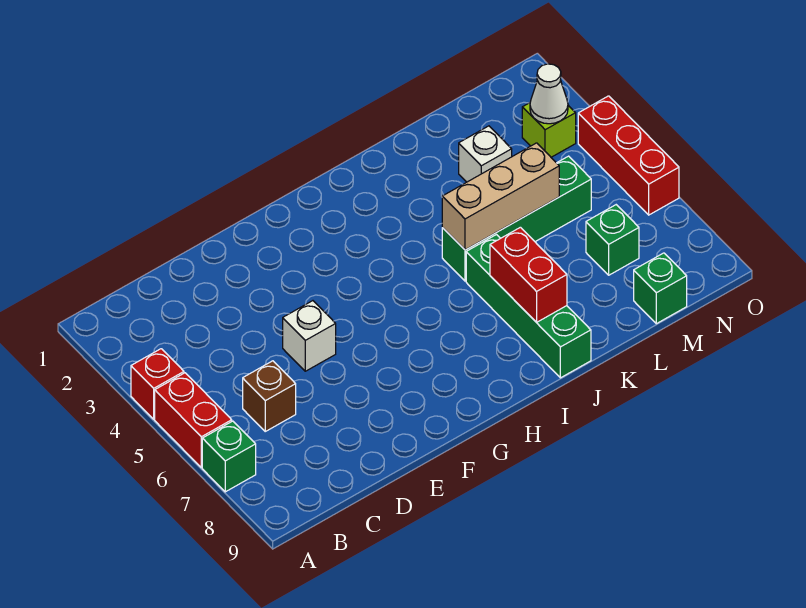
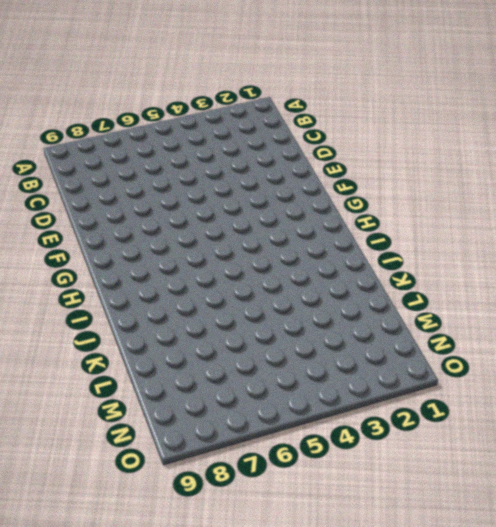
none -> red 1x1 brick [131,349,184,419]
none -> red 1x2 brick [155,373,232,468]
none -> green 1x1 brick [202,421,256,492]

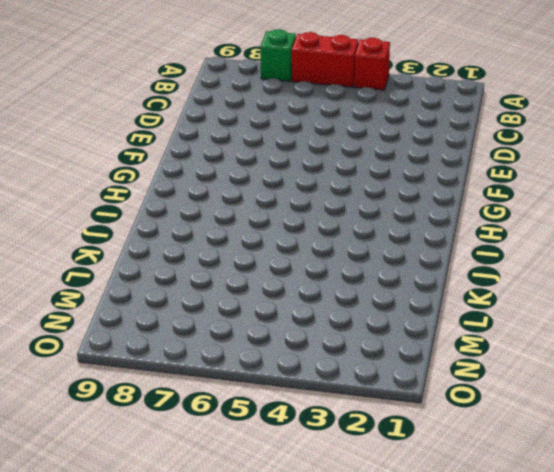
none -> brown 1x1 brick [243,361,296,431]
none -> white 1x1 brick [283,301,336,371]
none -> green 1x4 brick [442,156,591,281]

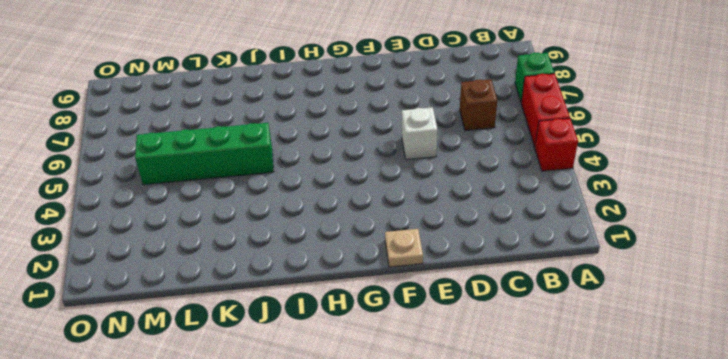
tan 1x1 plate [385,229,423,267] -> none
none -> green 1x4 brick [466,235,591,378]
none -> white 1x1 brick [459,126,512,182]
none -> green 1x1 brick [586,205,639,275]

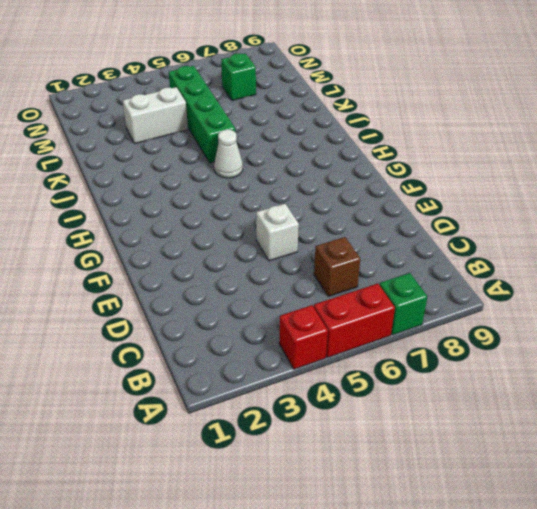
white 1x1 cone [214,130,243,178] -> white 1x1 cone moved to [530,64,568,124]
white 1x2 brick [123,87,188,143] -> white 1x1 brick [459,126,512,182]
none -> green 1x4 brick [466,235,591,378]
none -> green 1x1 brick [634,253,687,324]
none -> lime 1x1 brick [522,103,576,157]

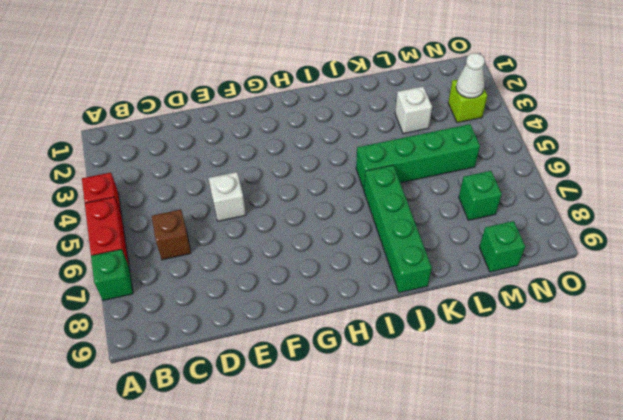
none -> red 1x3 brick [578,96,679,215]
none -> tan 1x3 brick [442,143,559,250]
none -> red 1x2 brick [490,227,567,322]

